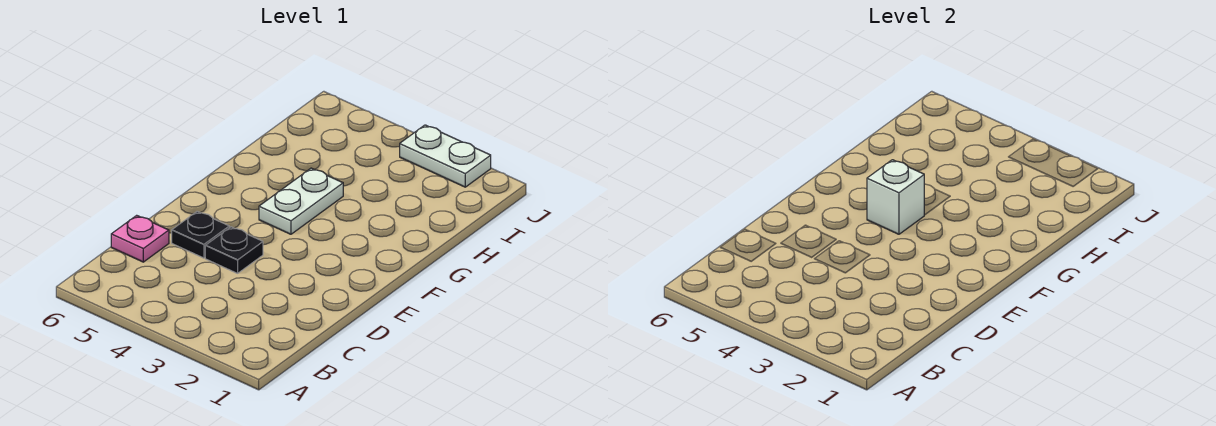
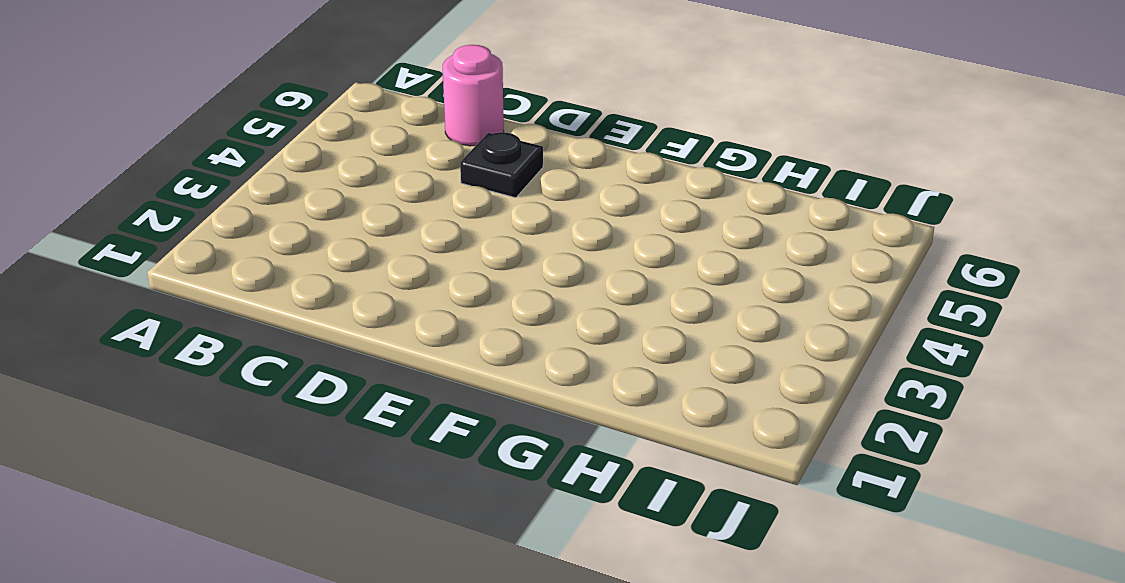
pink 1x1 round brick [443,45,504,146] -> pink 1x1 plate [111,215,169,262]
none -> black 1x1 plate [205,227,263,273]
none -> white 1x2 plate [259,168,343,234]

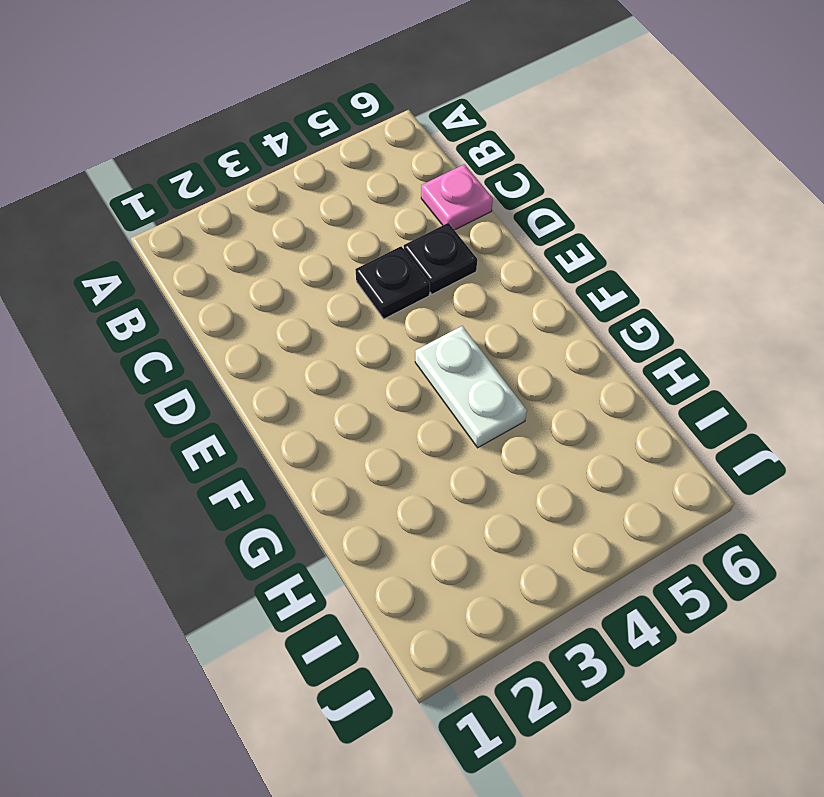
none -> white 1x2 plate [400,125,491,187]
none -> white 1x1 brick [867,160,924,234]

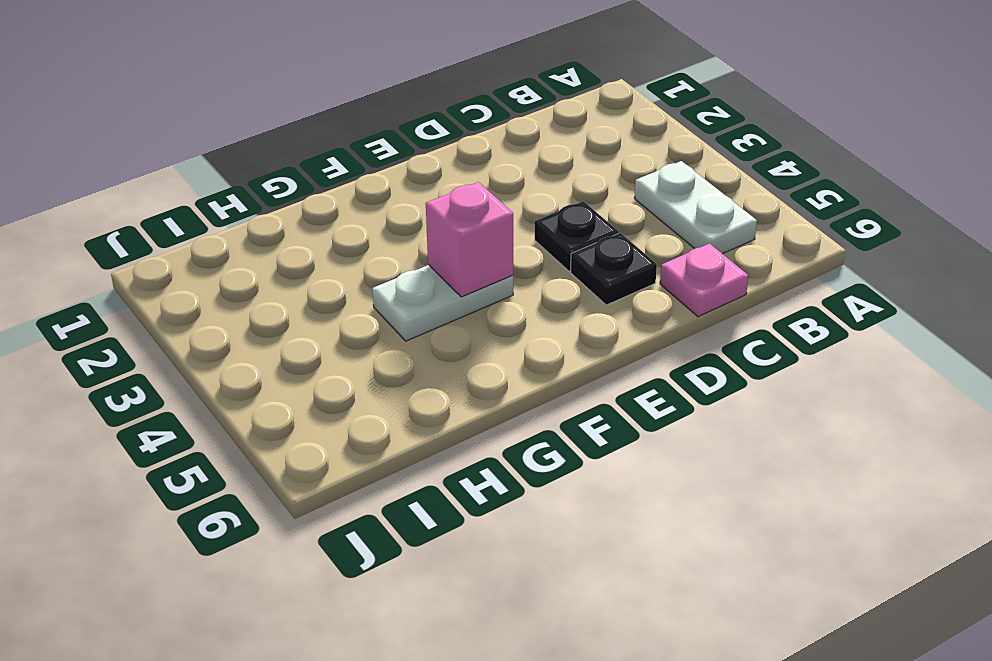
white 1x2 plate [634,161,757,254] -> white 1x2 plate moved to [400,125,491,187]
pink 1x1 brick [426,182,513,297] -> white 1x1 brick [867,160,924,234]

